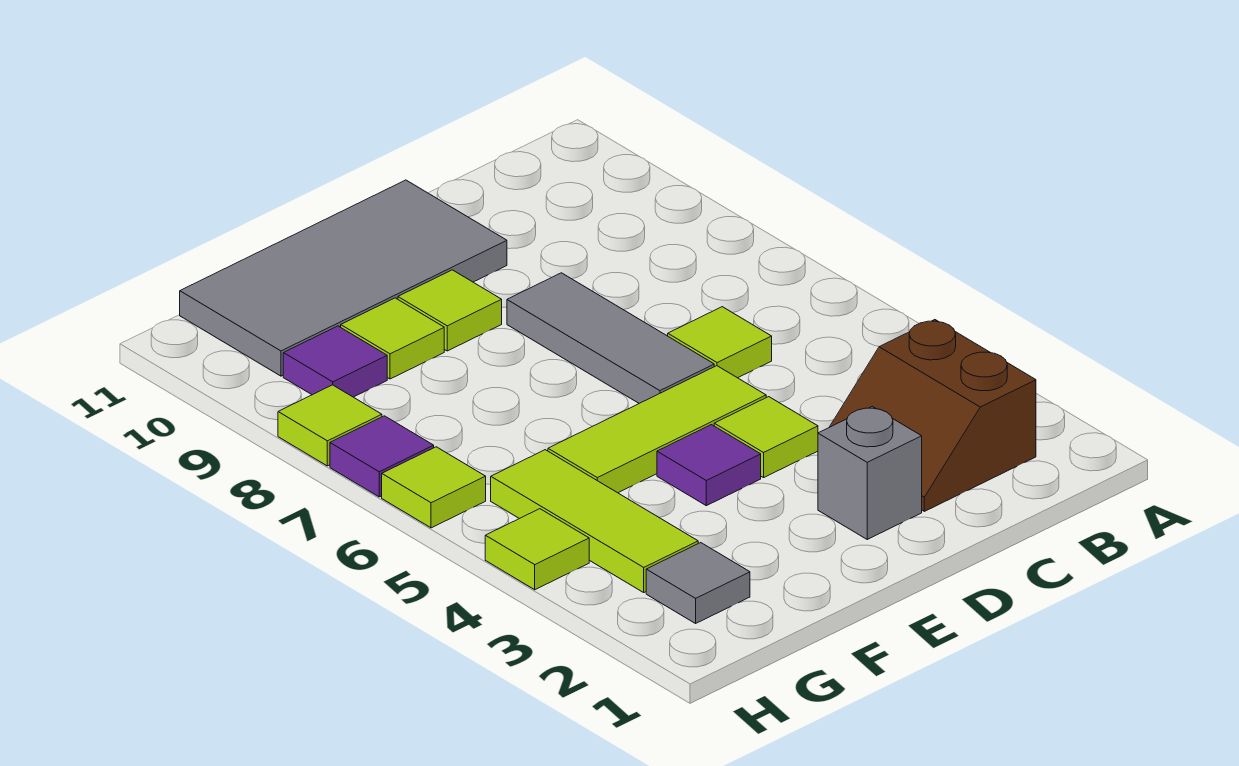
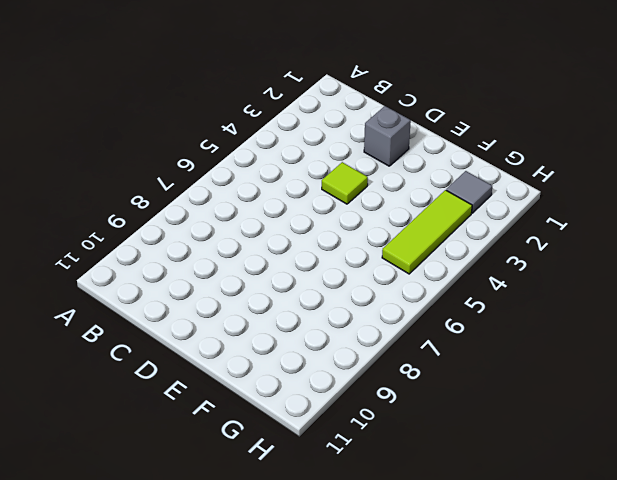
none -> brown 2x2 slope [830,320,1036,511]
none -> lime 1x1 tile [668,307,772,378]
none -> lime 1x3 tile [548,366,766,493]

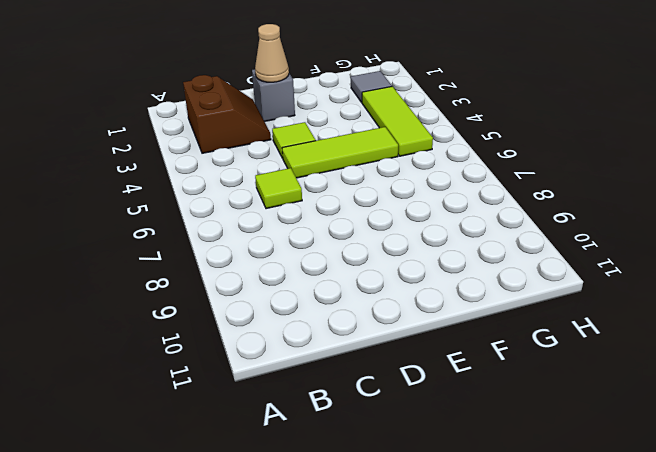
tan 1x1 cone [255,24,289,82] -> none
none -> grey 1x3 tile [507,273,714,403]
none -> grey 2x4 tile [180,180,507,376]
none -> purple 1x1 tile [657,425,761,506]

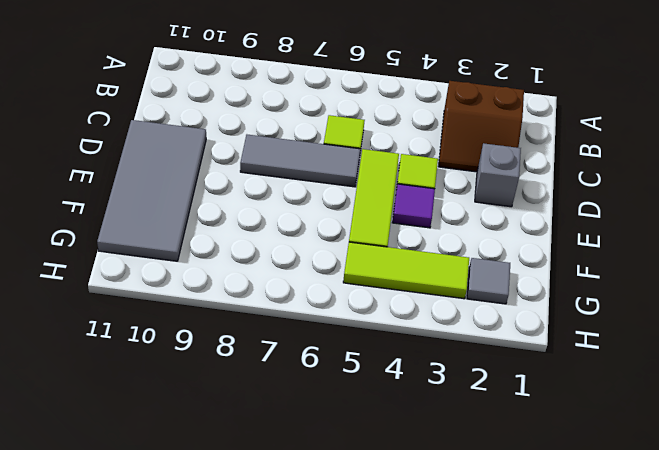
none -> lime 1x1 tile [398,270,502,351]
none -> lime 1x1 tile [341,298,444,379]
none -> purple 1x1 tile [283,326,387,397]

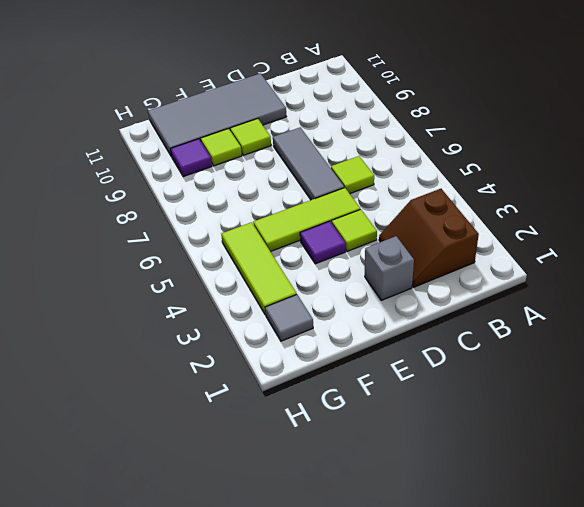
none -> lime 1x1 tile [485,509,589,590]
none -> lime 1x1 tile [382,447,486,528]
none -> purple 1x1 tile [330,416,434,497]

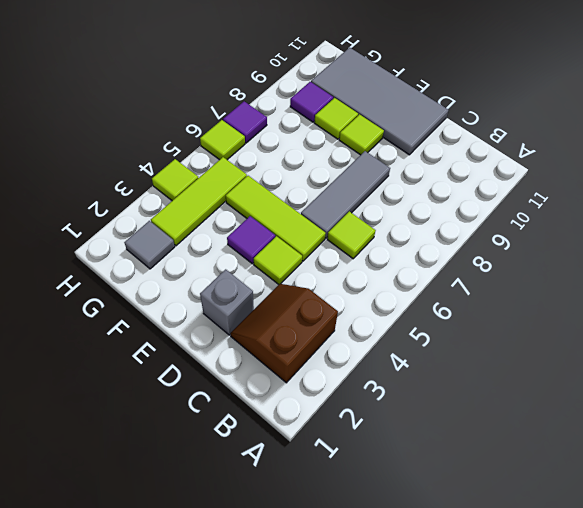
none -> lime 1x1 tile [278,385,382,466]

